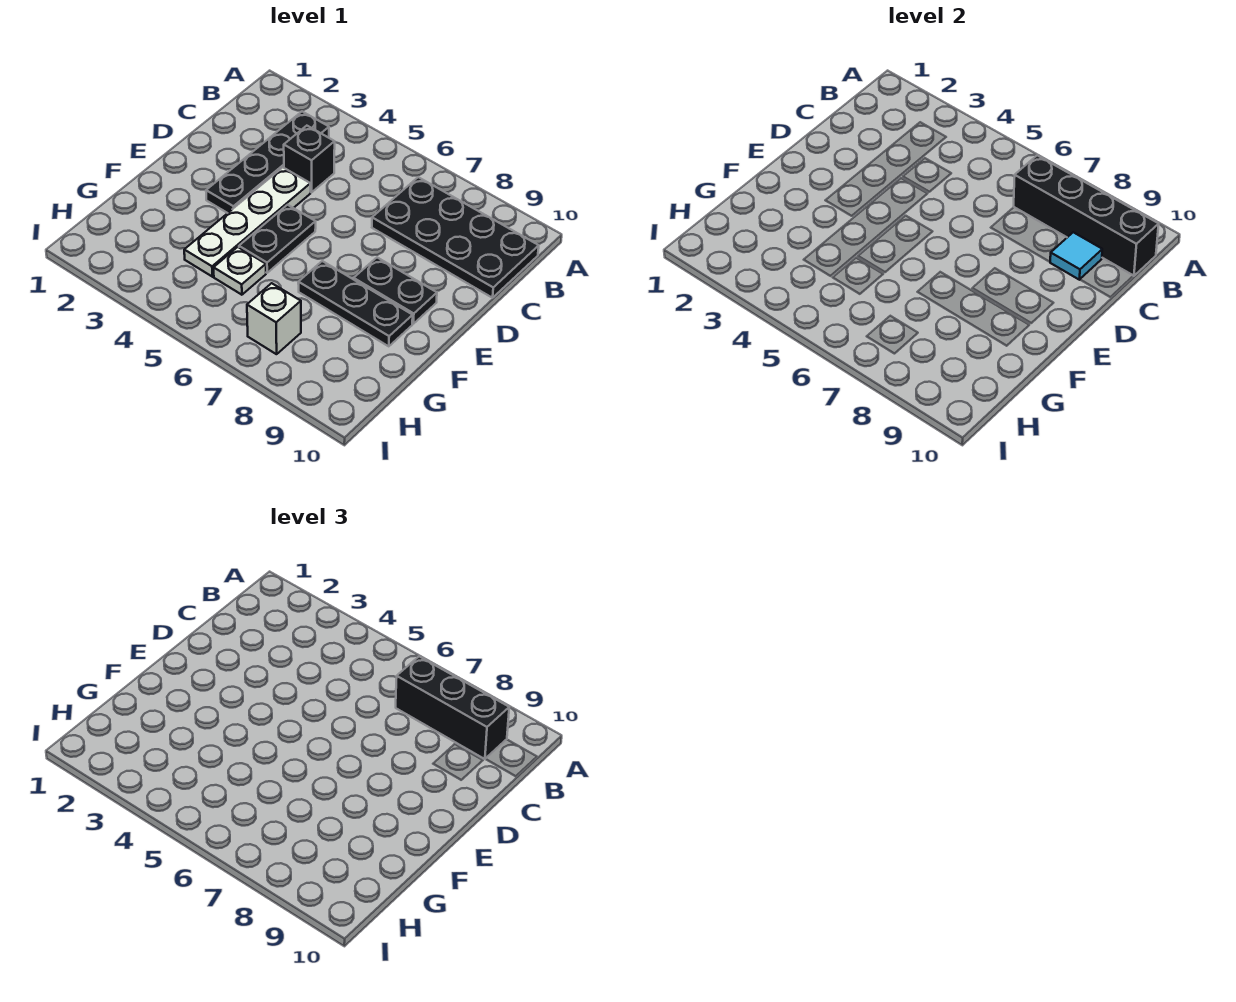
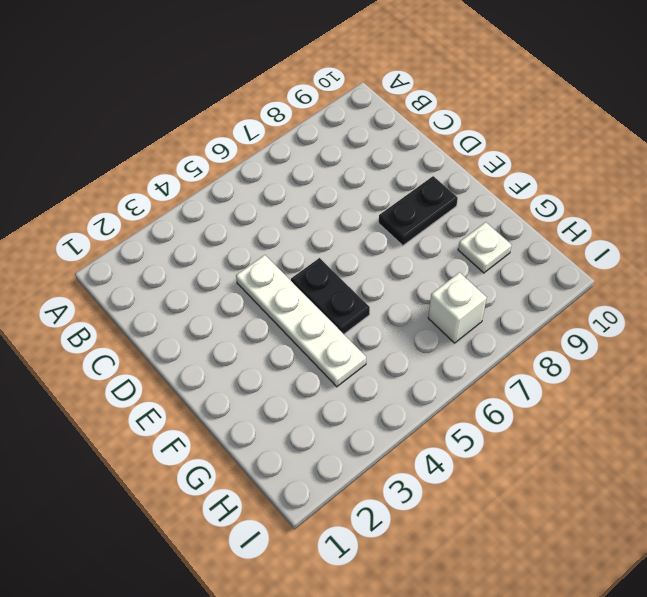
white 1x1 plate [458,222,512,273] -> white 1x1 plate moved to [214,247,266,295]
none -> black 1x4 plate [206,112,329,213]
none -> black 2x4 plate [372,177,539,298]
none -> black 1x1 brick [284,126,335,192]

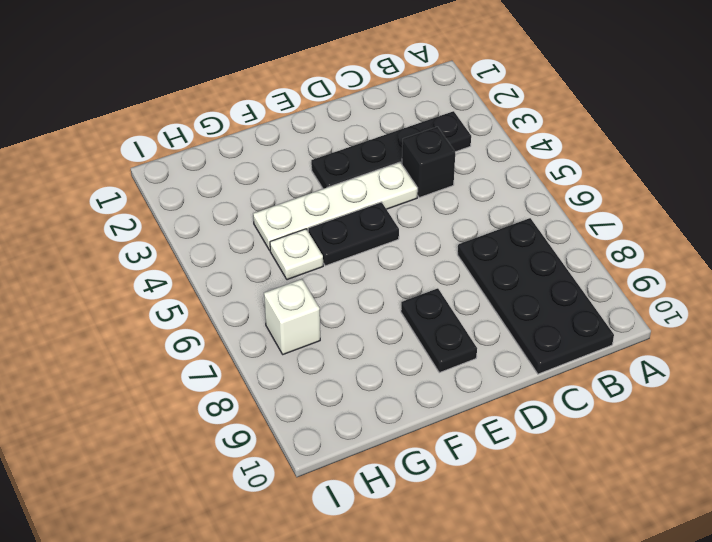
none -> black 1x3 plate [298,261,413,346]
none -> black 1x4 brick [1014,155,1159,276]
none -> cyan 1x1 tile [1050,232,1102,280]

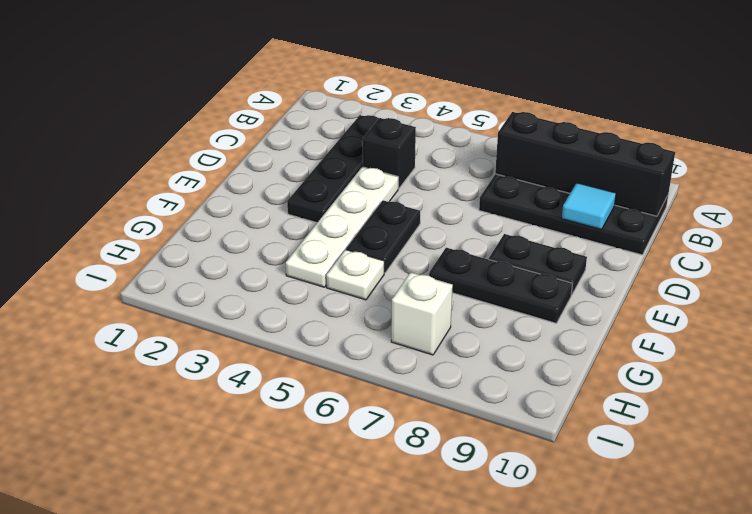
none -> black 1x3 brick [396,656,509,759]

